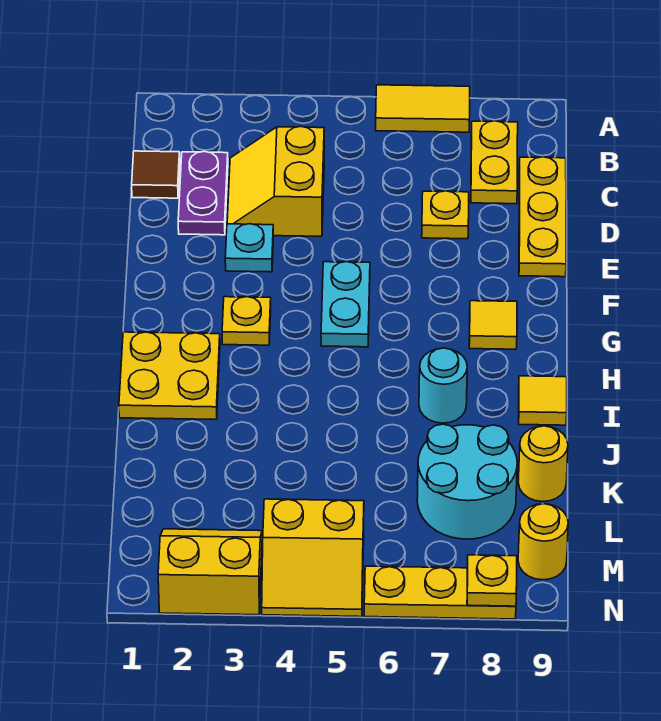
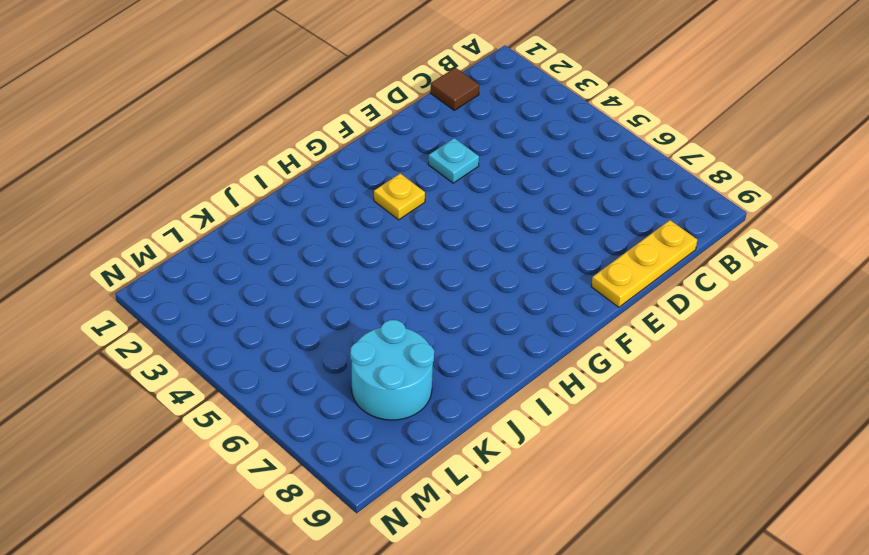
none -> yellow 1x2 tile [376,85,470,132]
none -> yellow 1x2 plate [471,121,518,204]
none -> purple 1x2 plate [178,151,228,235]

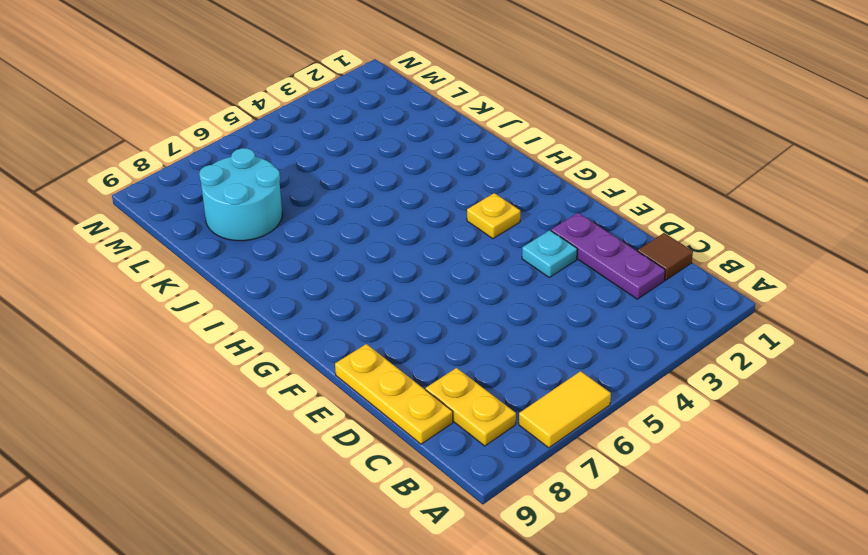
purple 1x3 plate [551,213,665,299] -> purple 1x2 plate [178,151,228,235]
none -> yellow 2x2 slope [227,127,324,236]
none -> yellow 1x1 plate [422,191,469,239]
none -> cyan 1x2 plate [321,262,370,347]

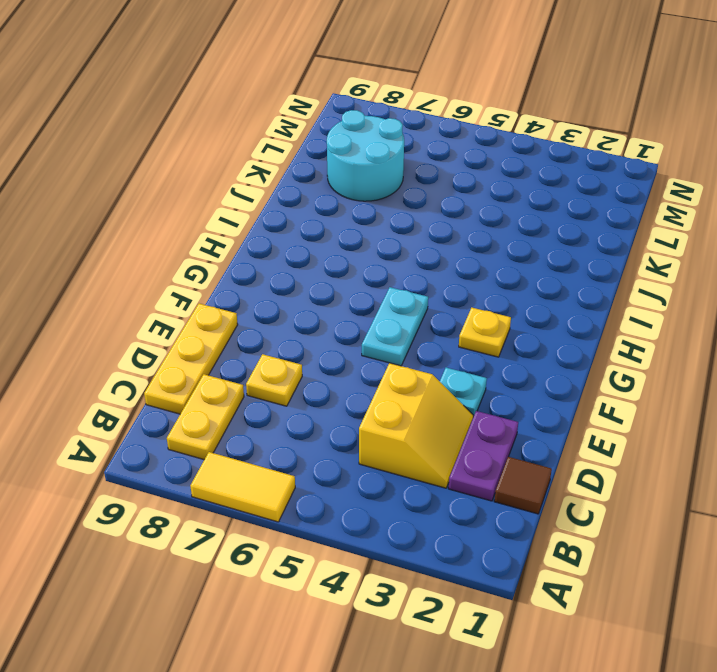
none -> yellow 1x1 tile [469,301,517,349]
none -> yellow 2x2 plate [119,332,220,420]
none -> cyan 1x1 round brick [419,348,467,423]

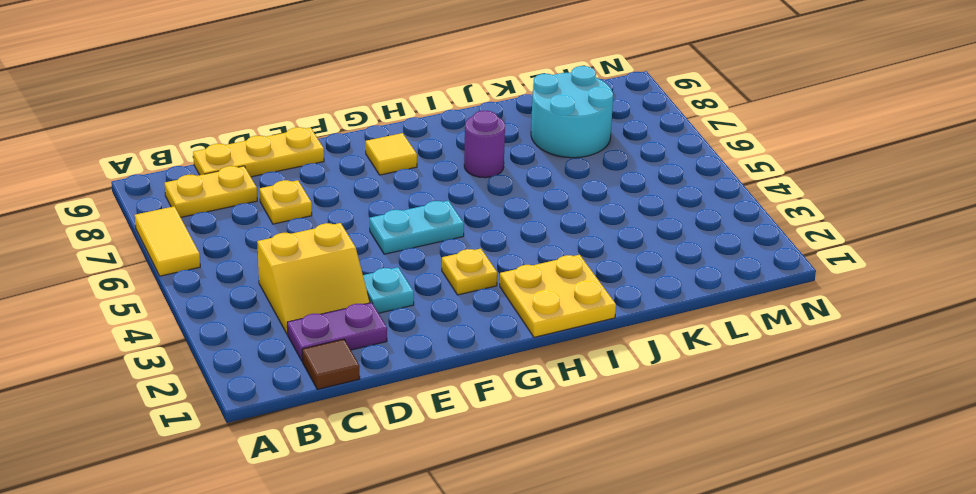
purple 1x1 round brick [464,111,505,178] -> cyan 1x1 round brick [419,348,467,423]
none -> yellow 1x1 tile [519,376,567,425]
none -> yellow 1x1 round brick [518,426,568,502]
none -> yellow 2x2 slope [158,529,262,615]

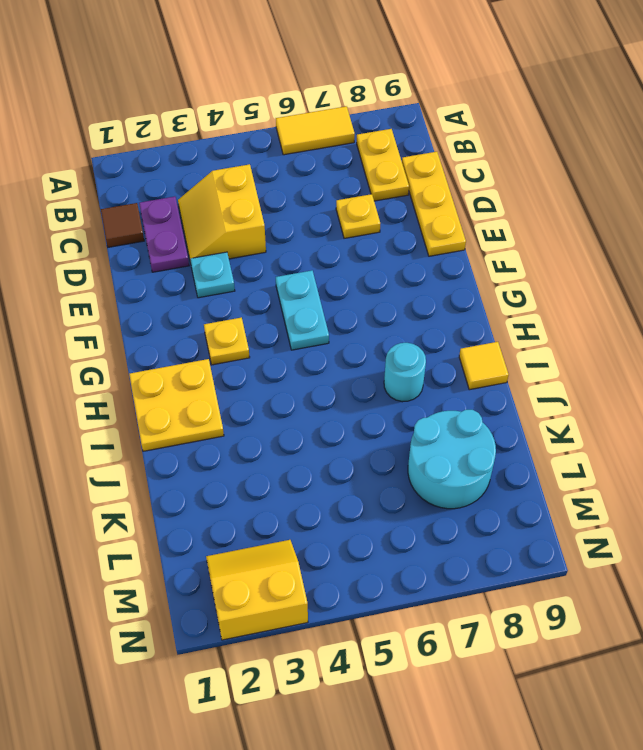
none -> yellow 1x1 tile [469,301,517,349]
none -> yellow 1x1 round brick [518,426,568,502]
none -> yellow 2x2 slope [262,499,364,617]

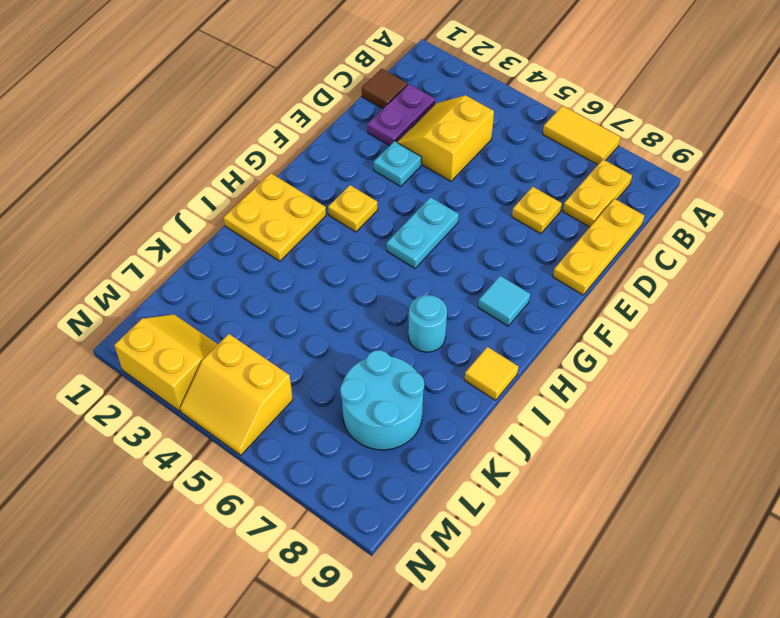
cyan 1x1 tile [478,276,530,326] -> yellow 1x1 tile [469,301,517,349]
none -> yellow 1x1 round brick [518,426,568,502]
none -> yellow 1x1 round brick [518,504,568,580]
none -> yellow 1x3 plate [364,566,516,619]

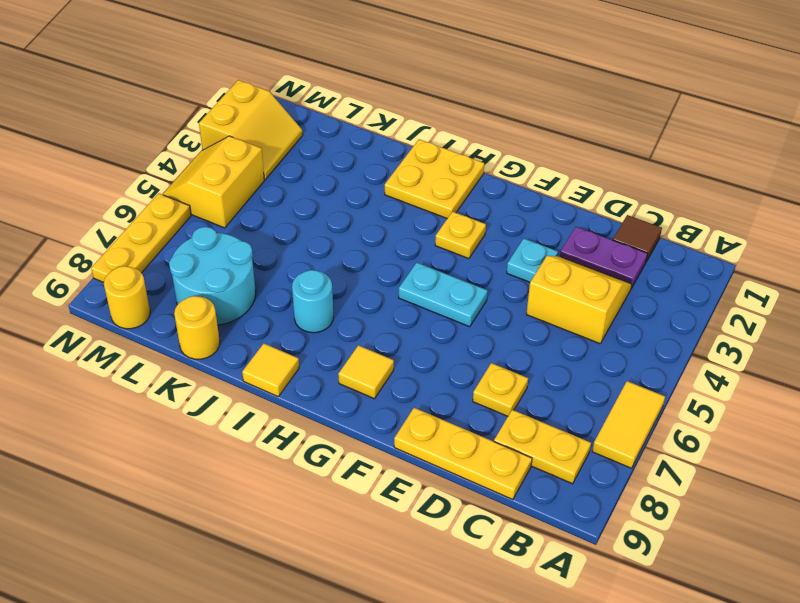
none -> yellow 1x1 plate [467,555,517,606]

